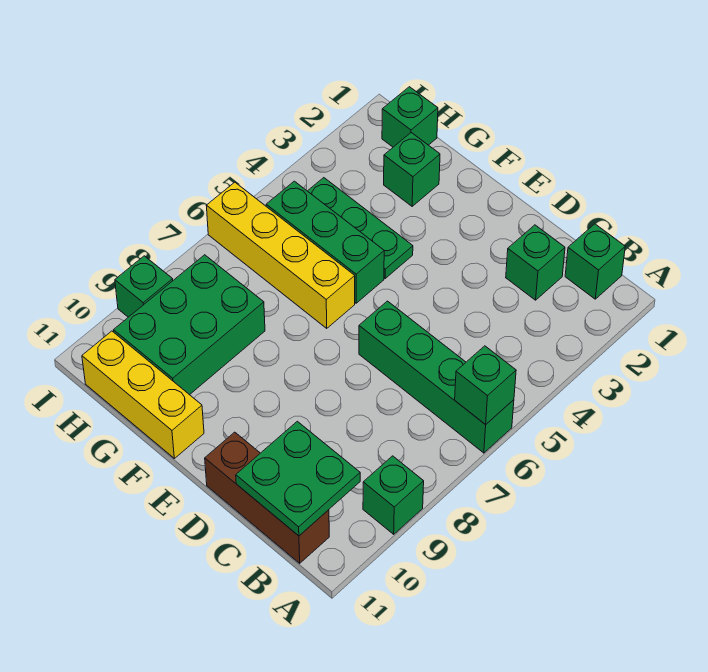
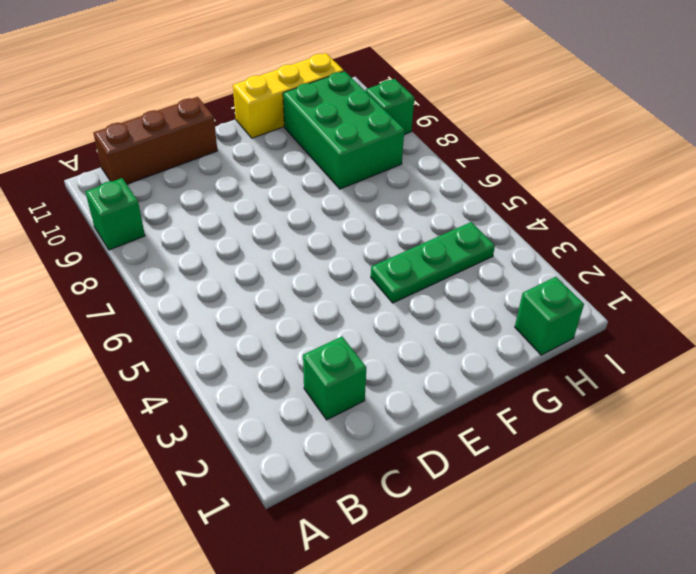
none -> green 1x4 brick [359,301,514,453]
none -> green 1x1 brick [565,224,625,299]
none -> green 1x3 brick [266,181,384,303]

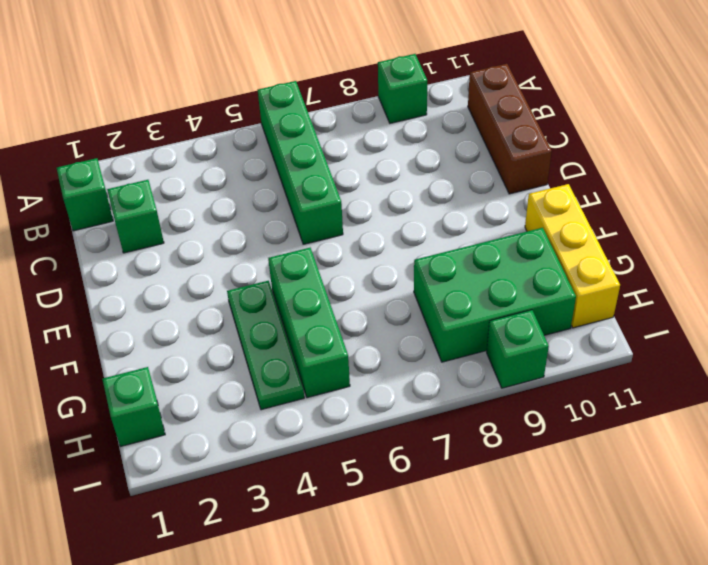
none -> yellow 1x4 brick [206,182,355,328]
none -> green 1x1 brick [384,133,440,206]
none -> green 1x1 brick [455,346,516,425]

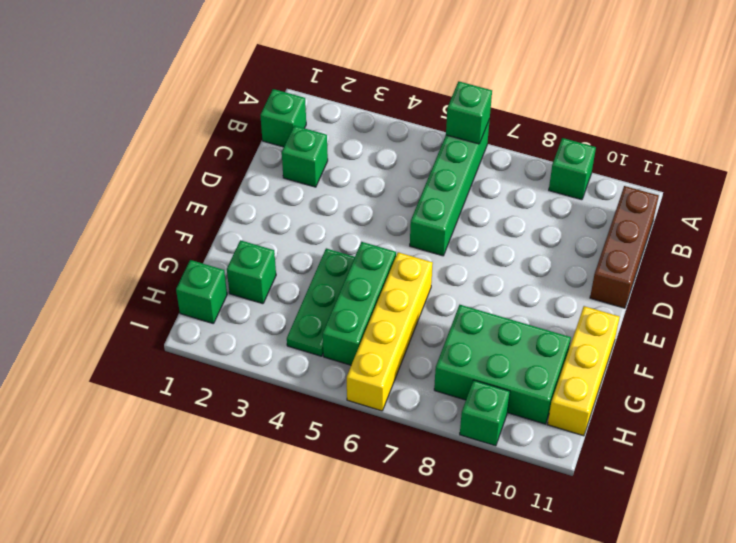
none -> green 2x2 plate [236,421,360,536]

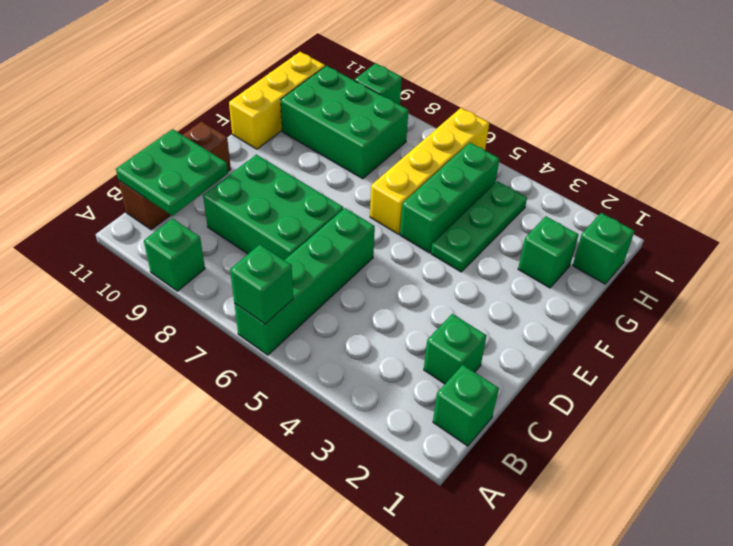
green 2x3 brick [203,154,343,260] -> none

